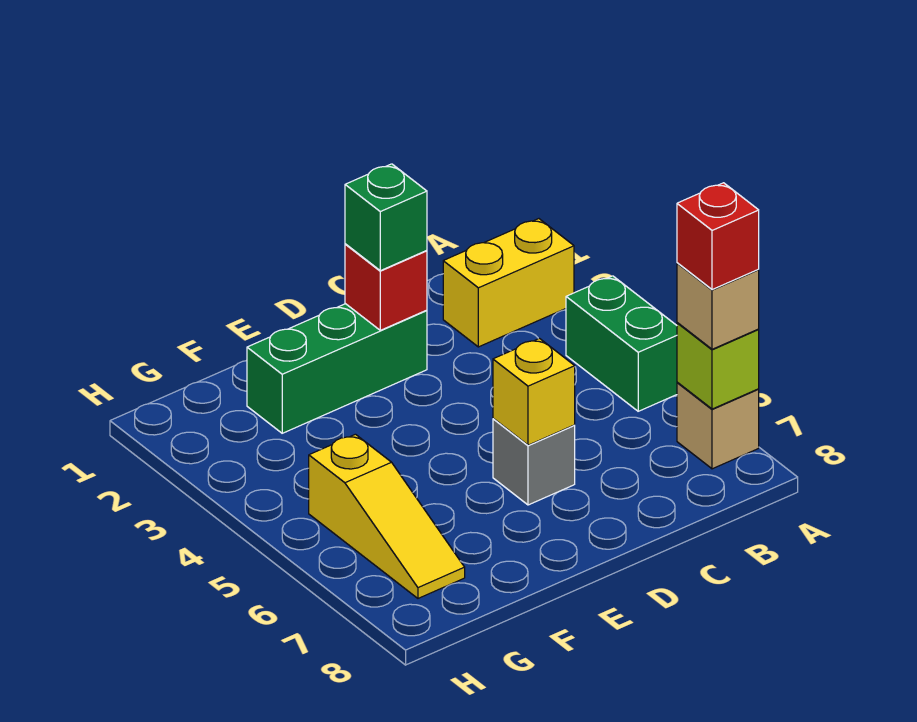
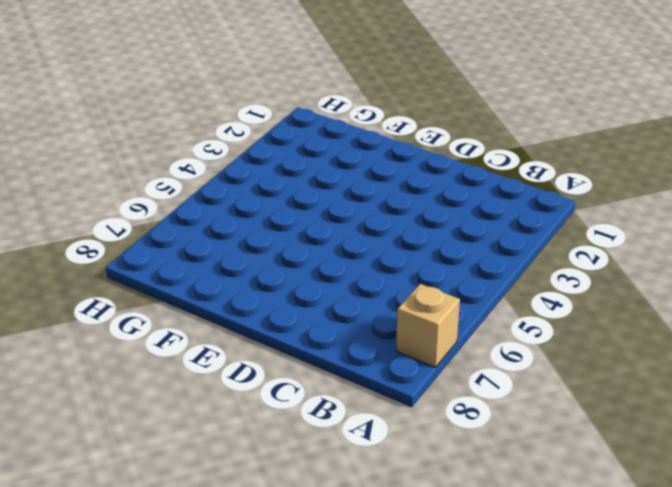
none -> yellow 1x2 brick [443,219,574,347]
none -> green 1x2 brick [566,276,677,411]
none -> green 1x3 brick [247,304,427,433]

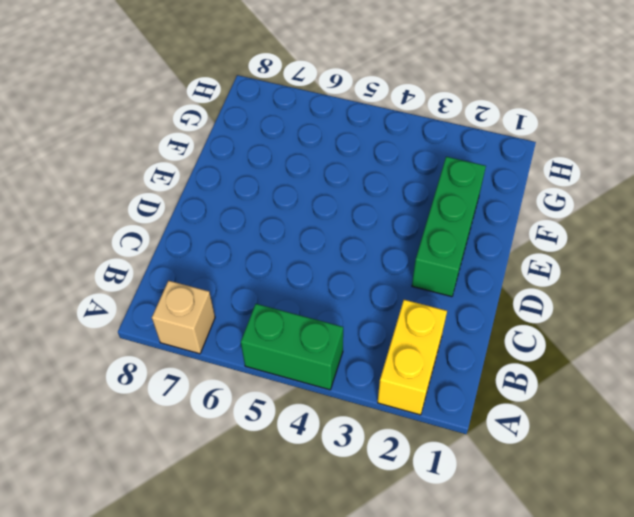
none -> grey 1x1 brick [493,419,575,505]
none -> yellow 1x3 slope [309,434,465,598]
none -> lime 1x1 brick [677,323,759,409]

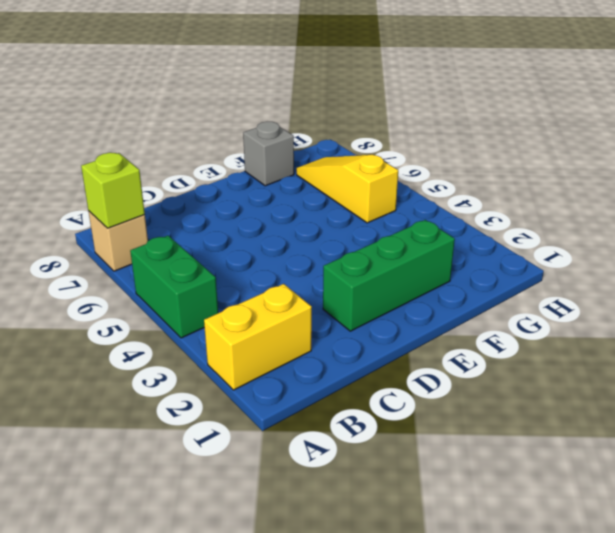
grey 1x1 brick [243,122,294,186] -> grey 1x1 brick moved to [493,419,575,505]
none -> red 1x1 brick [345,244,427,330]
none -> yellow 1x1 brick [493,339,575,445]
none -> tan 1x1 brick [677,263,759,349]

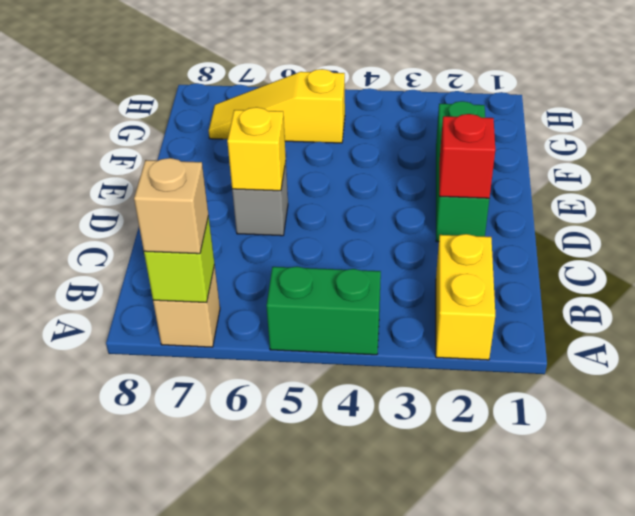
none -> green 1x1 brick [345,164,427,271]
none -> red 1x1 brick [677,183,759,290]

